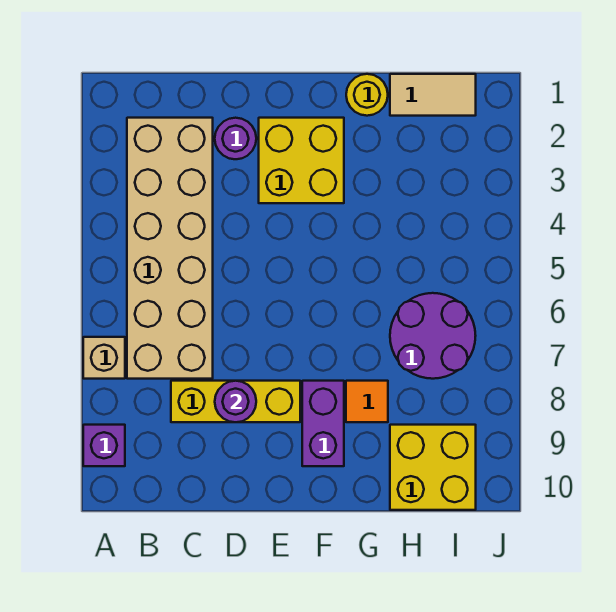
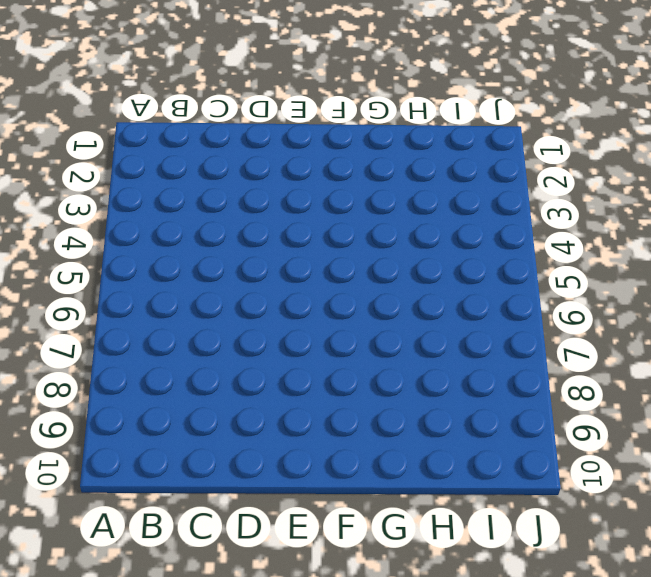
none -> tan 1x1 brick [83,337,125,379]
none -> purple 1x1 brick [83,425,125,466]
none -> tan 2x6 brick [127,118,213,379]

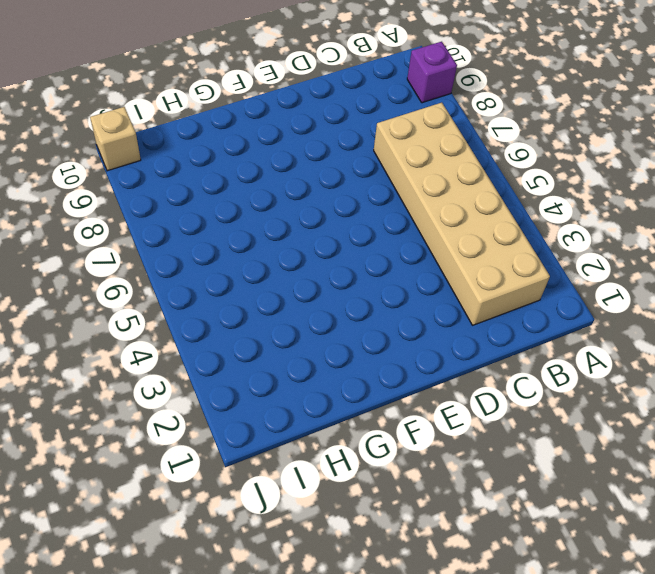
tan 1x1 brick [90,107,141,171] -> tan 1x1 brick moved to [83,337,125,379]
none -> yellow 1x3 brick [171,381,300,422]
none -> purple 1x1 round brick [215,118,256,159]
none -> yellow 2x2 brick [259,118,344,203]

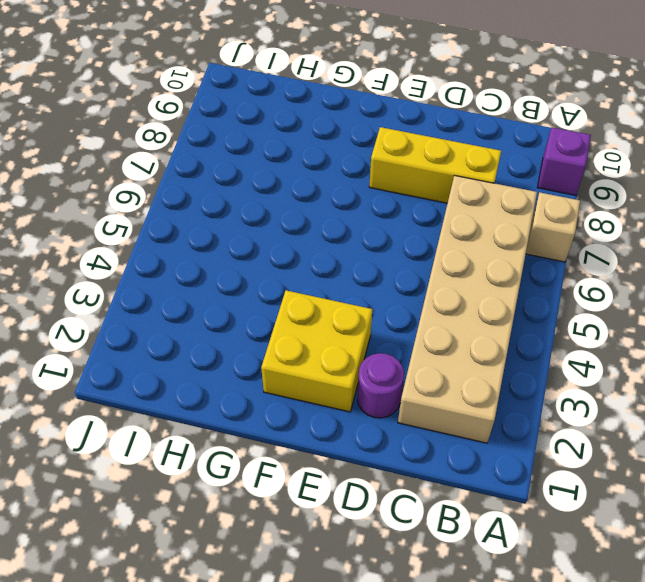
none -> purple 1x2 brick [302,381,344,466]
none -> yellow 1x1 round brick [346,74,388,116]
none -> orange 1x1 tile [346,381,388,422]

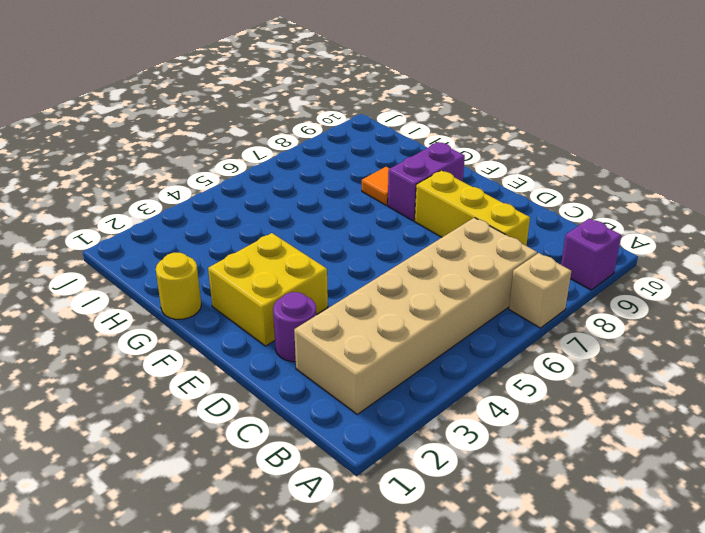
none -> tan 1x2 tile [390,74,476,116]
none -> purple 2x2 round brick [390,293,476,379]
none -> yellow 2x2 brick [390,425,476,510]

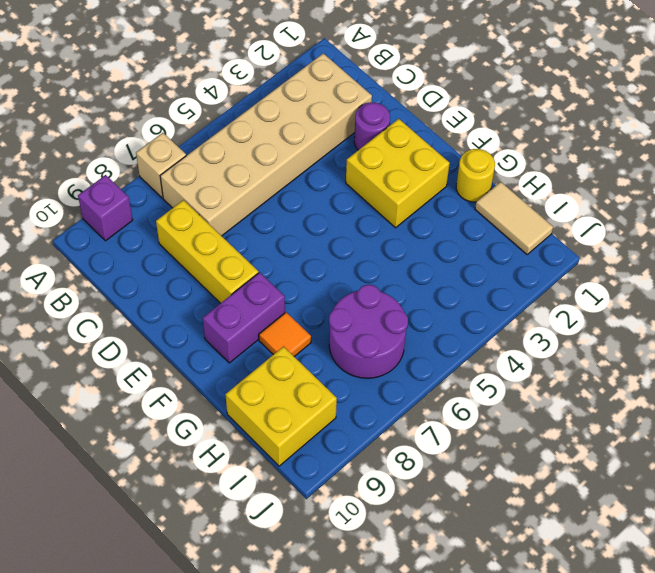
none -> purple 1x1 round brick [215,381,256,422]

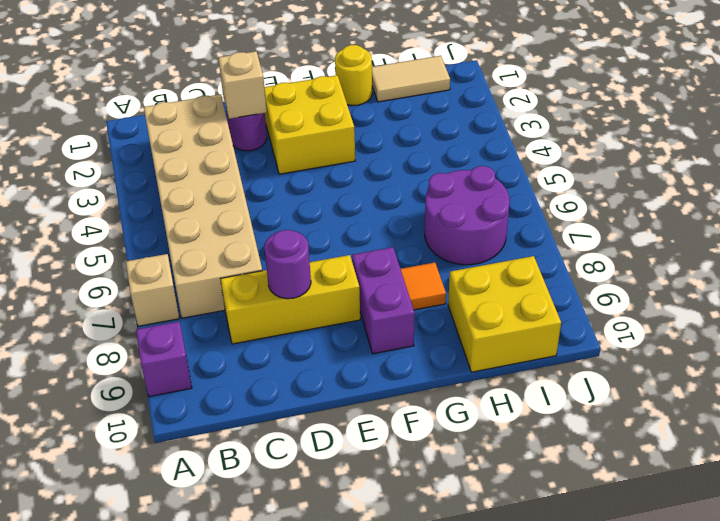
tan 1x1 brick [218,51,267,119] -> none

